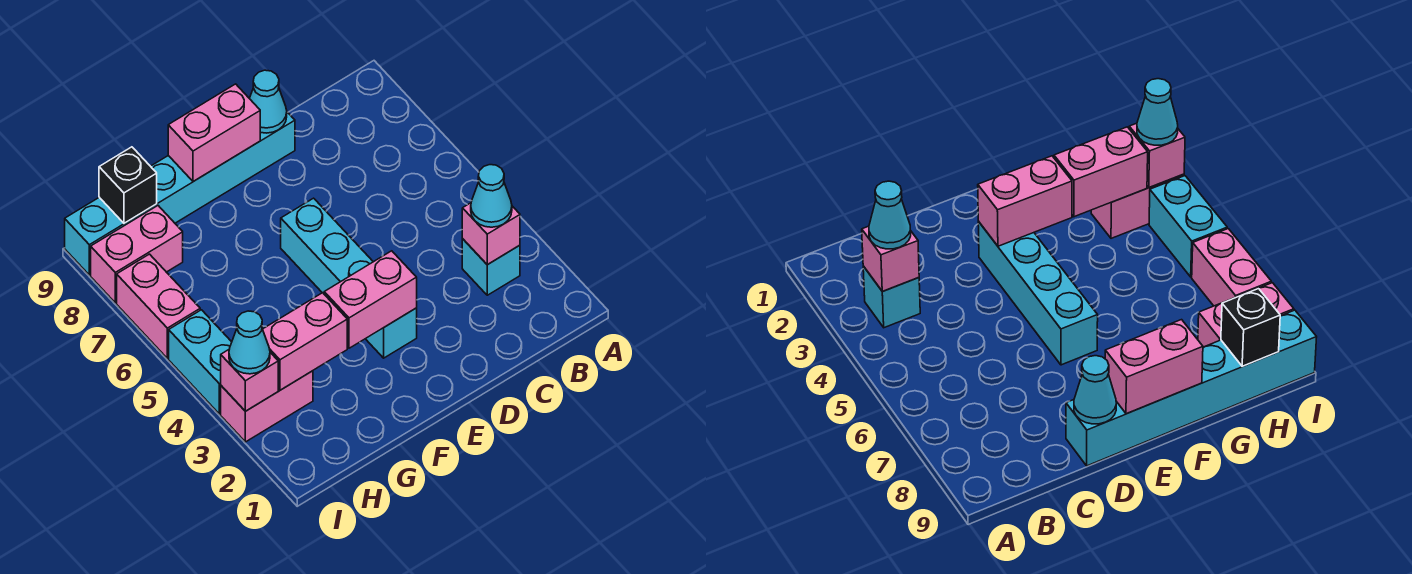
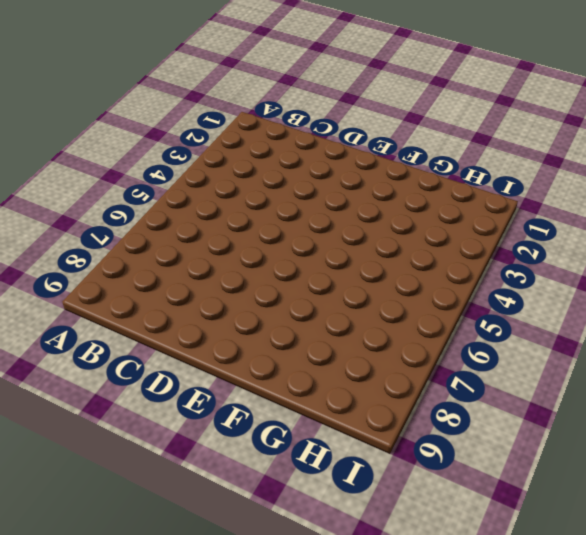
none -> cyan 1x1 brick [462,239,520,295]
none -> cyan 1x6 brick [65,112,295,275]
none -> cyan 1x4 brick [281,198,417,358]

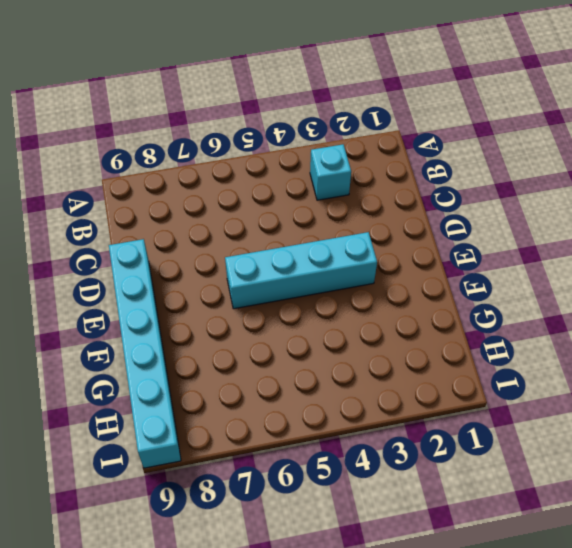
none -> pink 1x2 brick [221,371,313,442]
none -> pink 1x2 brick [91,206,183,303]
none -> cyan 1x2 brick [169,310,232,414]

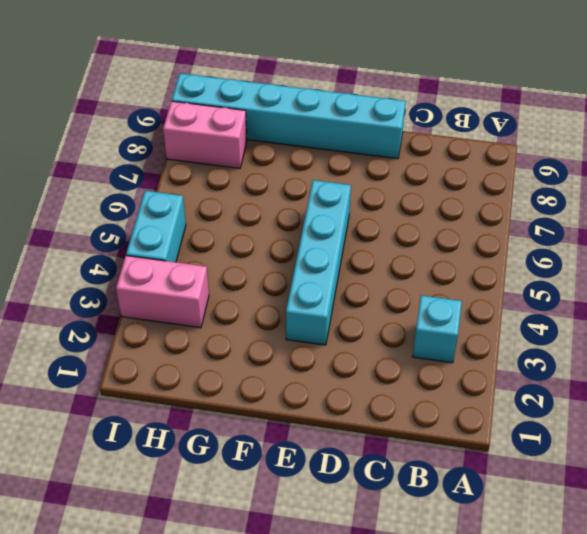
none -> pink 1x2 brick [117,254,200,358]
none -> pink 1x1 brick [462,203,520,265]
none -> cyan 1x1 cone [249,70,287,133]

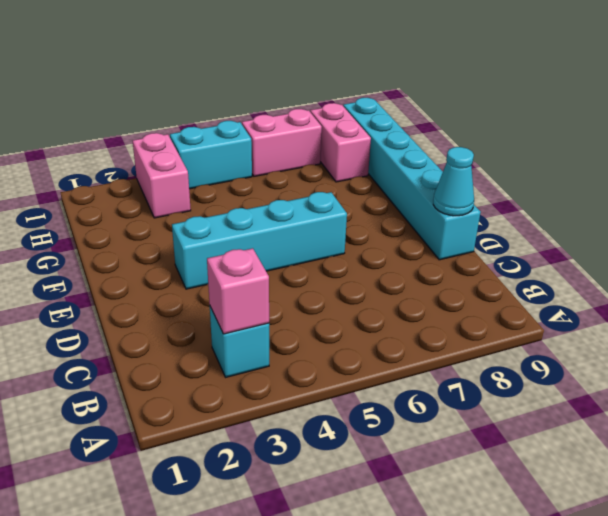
none -> pink 1x2 brick [324,251,417,348]
none -> pink 1x2 brick [168,84,260,182]
none -> pink 1x2 brick [263,293,347,390]

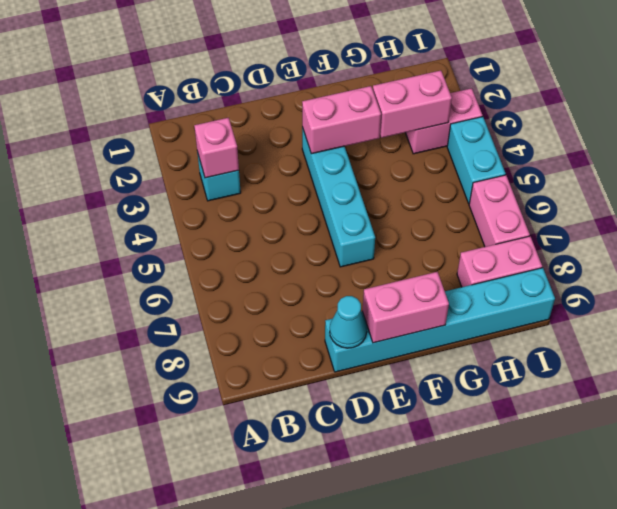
none -> black 1x1 brick [99,147,157,223]
none -> pink 1x1 brick [221,350,278,411]
none -> cyan 1x1 cone [471,165,512,227]

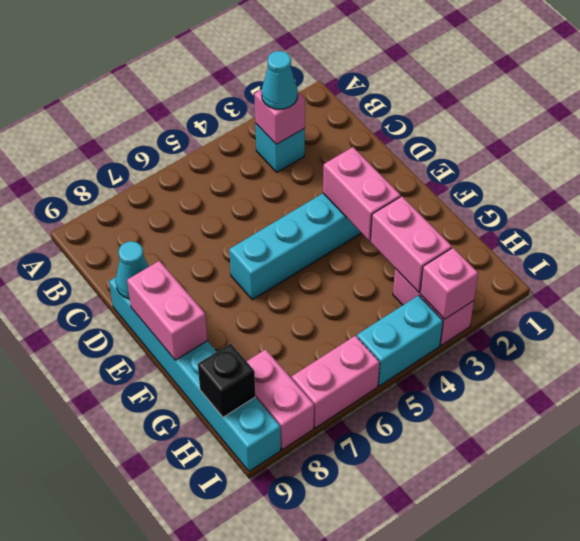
none -> cyan 1x1 cone [229,311,270,374]

